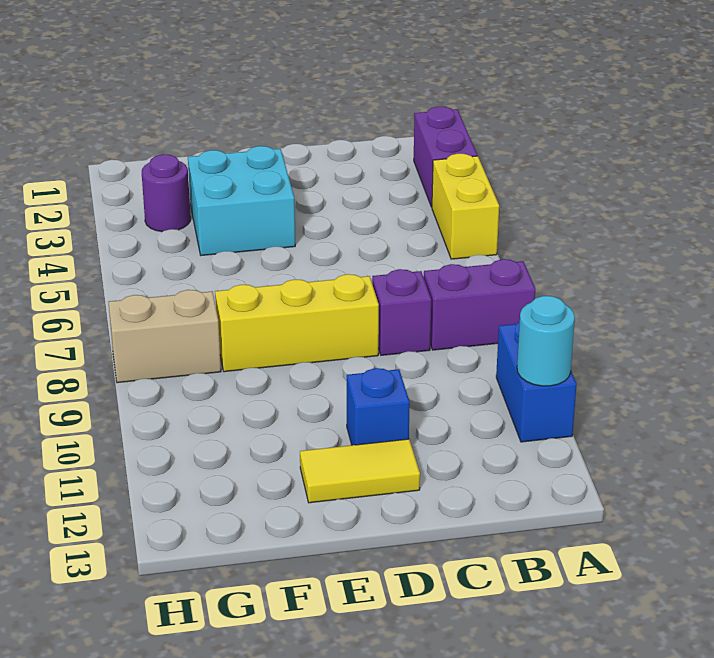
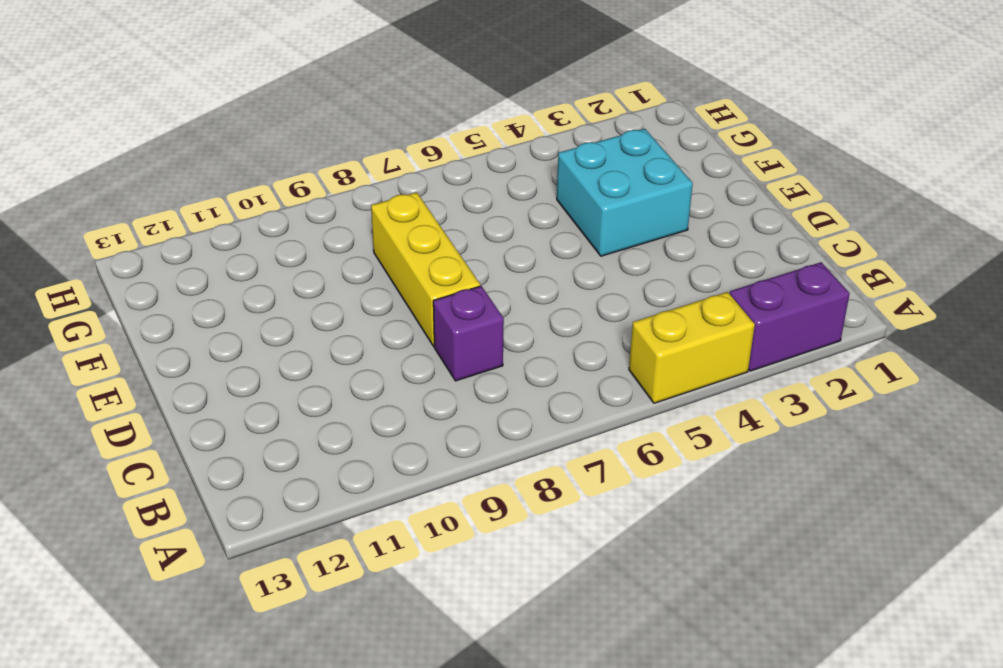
none -> purple 1x2 brick [424,259,535,350]
none -> blue 1x2 brick [496,321,577,442]
none -> blue 1x1 brick [347,368,410,445]

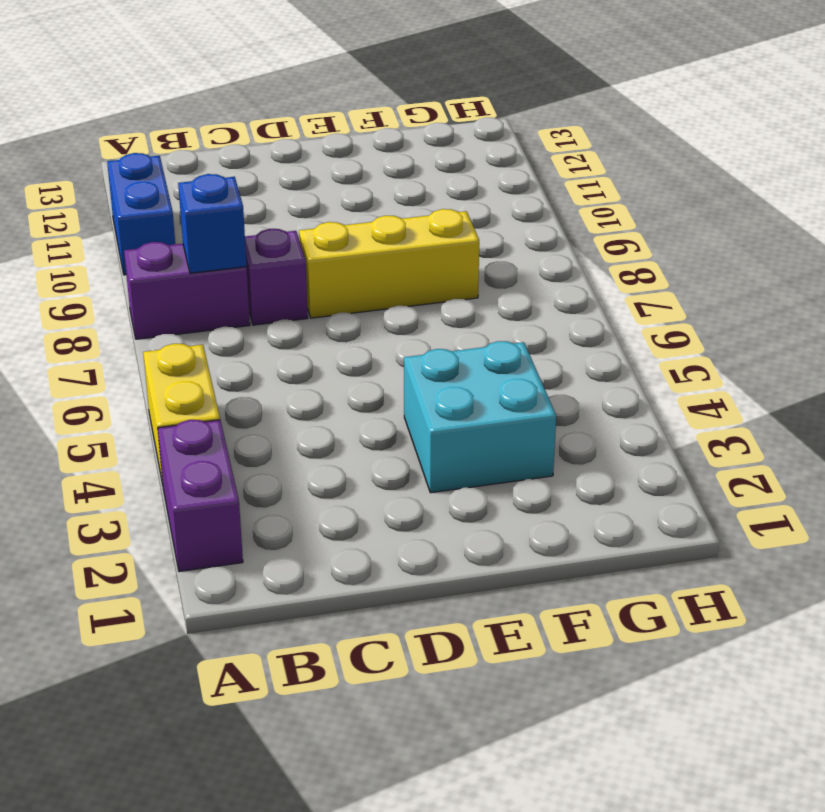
blue 1x1 brick [178,174,247,273] -> blue 1x1 brick moved to [347,368,410,445]
none -> yellow 1x2 tile [300,439,420,503]
none -> purple 1x1 round brick [142,154,191,232]
none -> tan 1x2 brick [109,290,221,383]

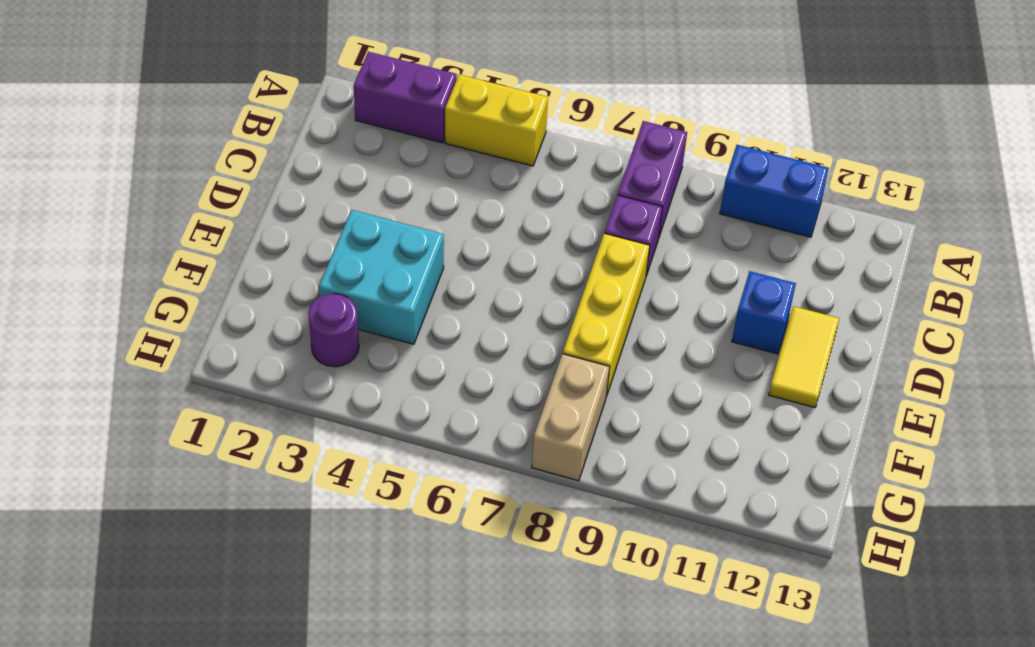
none -> cyan 1x1 round brick [517,296,575,386]

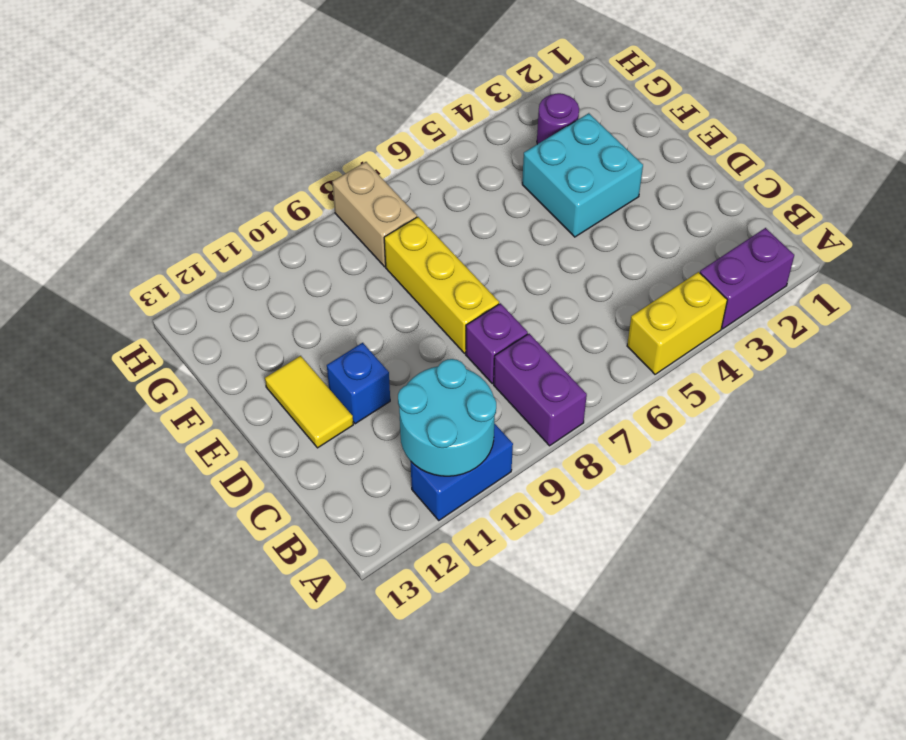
cyan 2x2 round brick [398,359,496,476] -> cyan 1x1 round brick [517,296,575,386]

